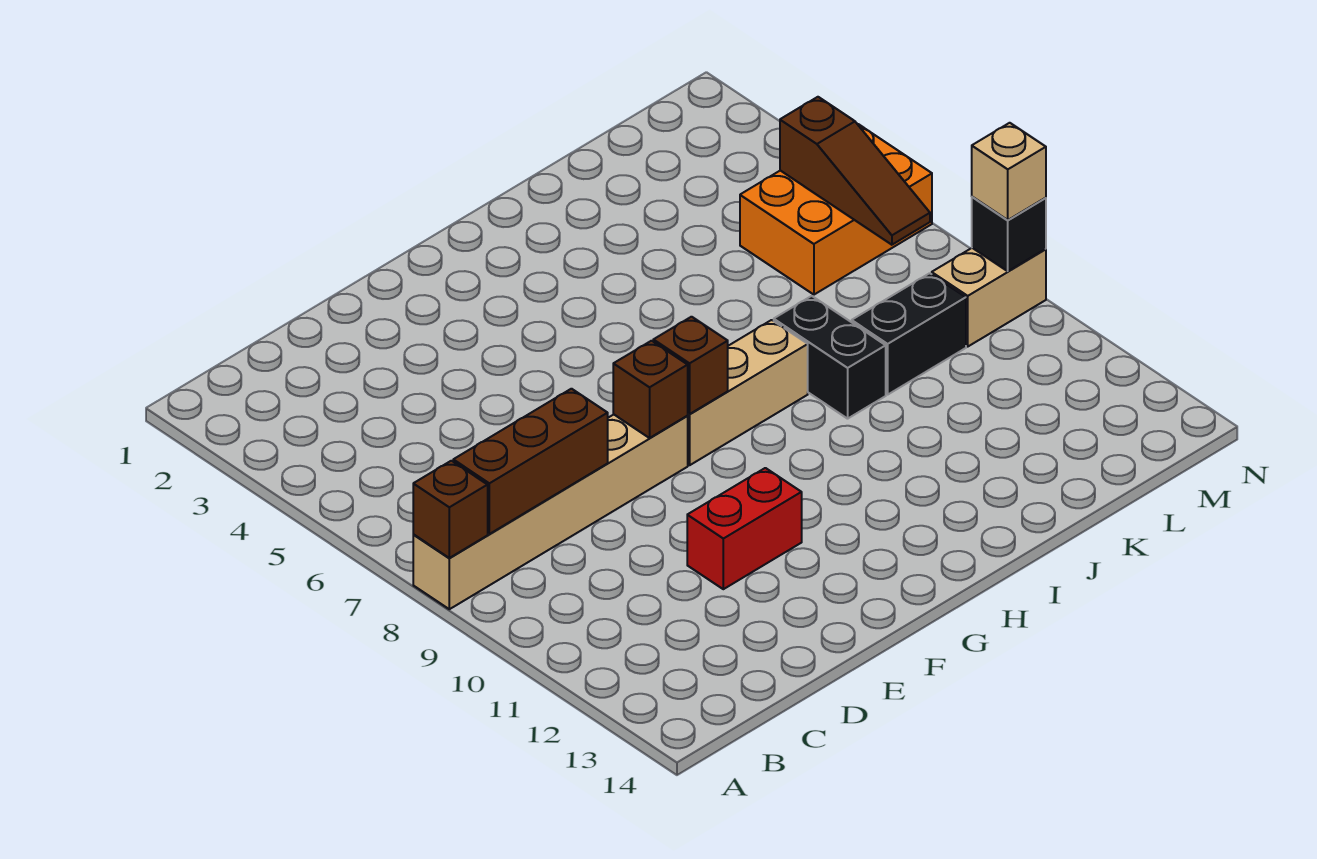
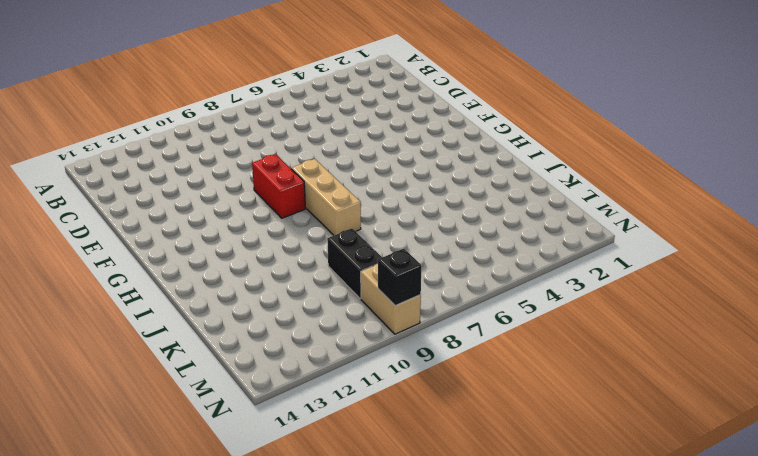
red 1x2 brick [252,154,305,218] -> red 1x2 brick moved to [687,468,802,589]
none -> tan 1x6 brick [413,415,688,609]
none -> black 1x2 brick [774,296,886,419]
none -> orange 2x3 brick [740,124,932,295]

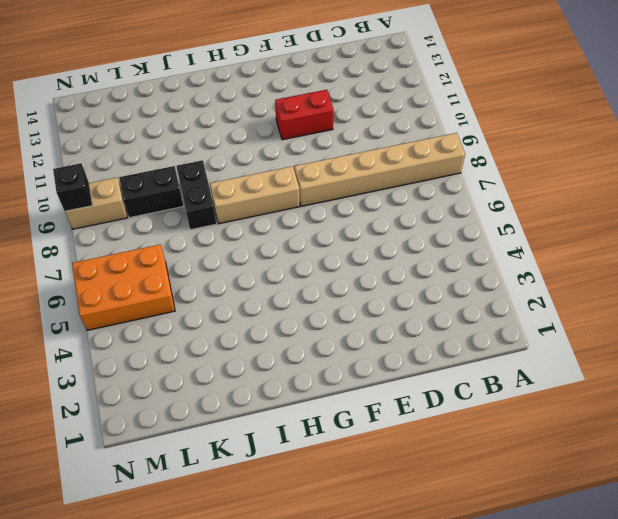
none -> brown 1x1 brick [413,461,488,558]
none -> brown 1x3 brick [453,389,608,534]
none -> brown 1x1 brick [613,341,688,438]

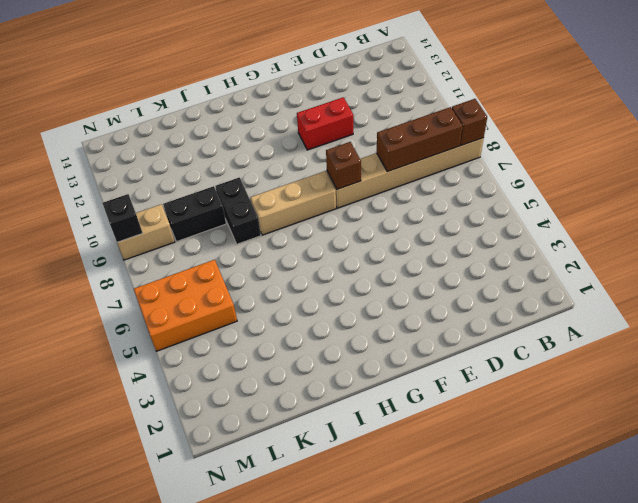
none -> brown 1x1 brick [653,317,728,414]
none -> brown 1x3 slope [780,97,930,245]
none -> tan 1x1 brick [972,123,1046,220]

